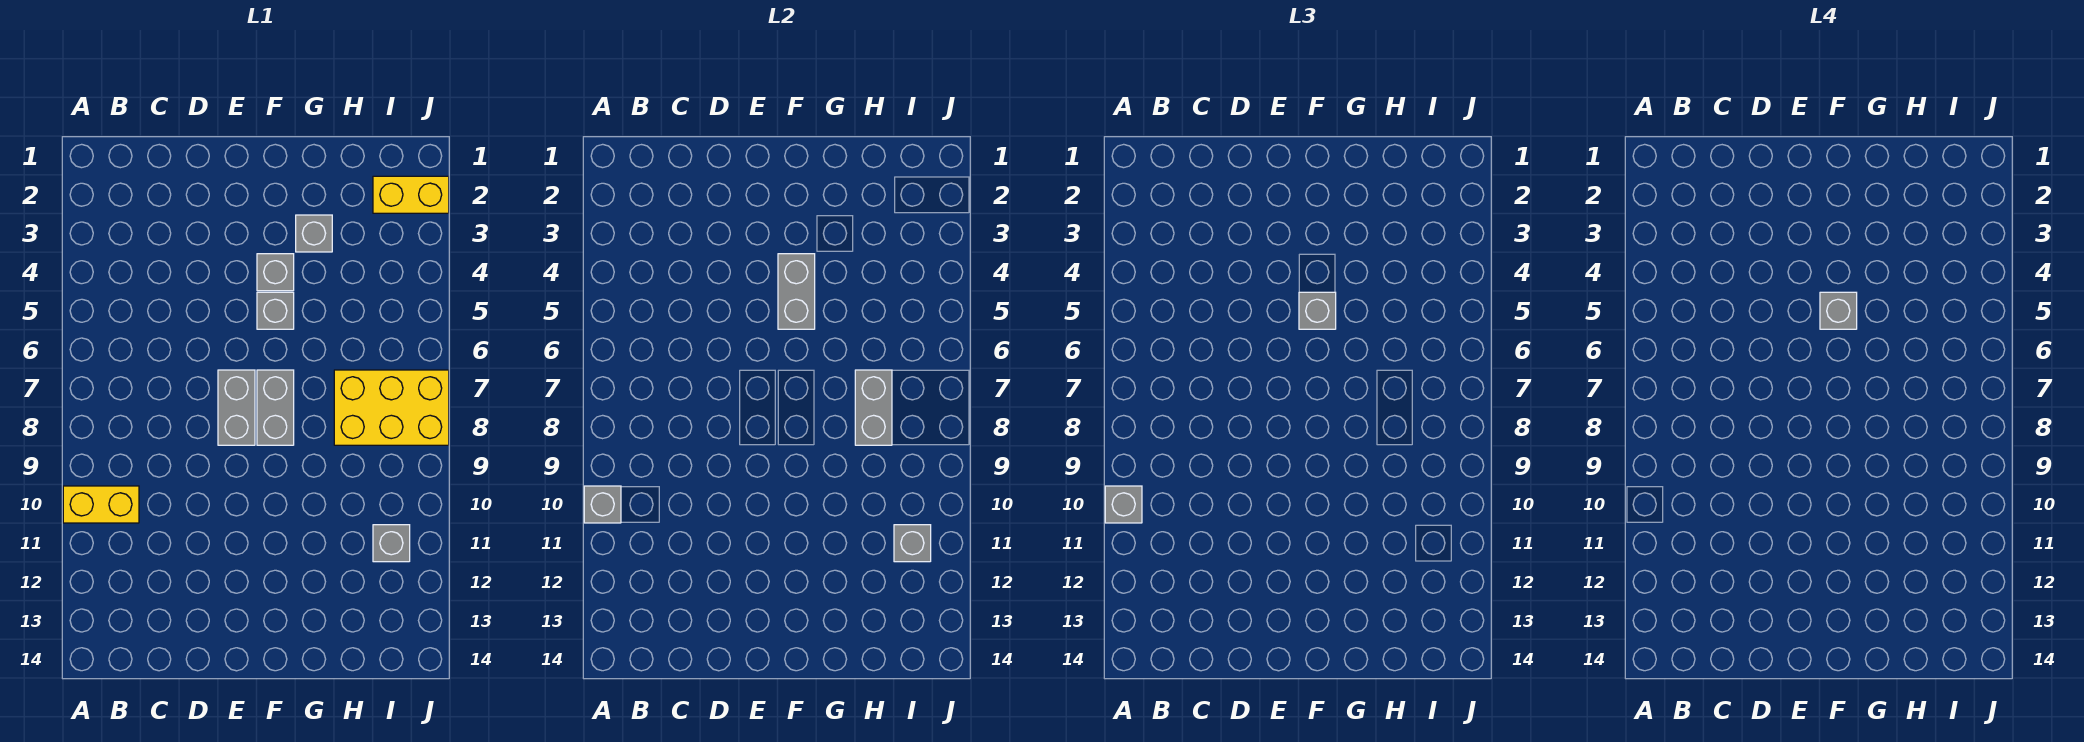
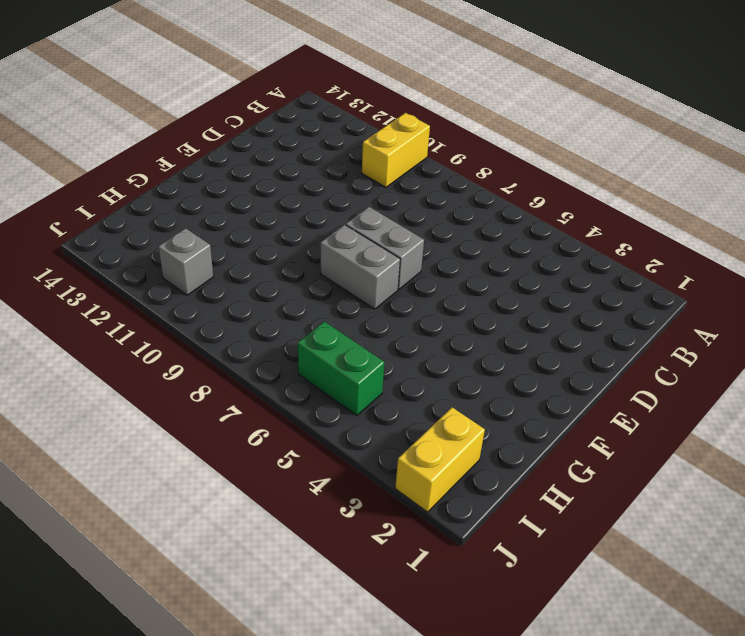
green 1x2 brick [298,322,384,415] -> none
none -> grey 1x1 brick [257,254,294,291]
none -> grey 1x1 brick [257,292,294,329]
none -> grey 1x1 brick [296,215,332,252]

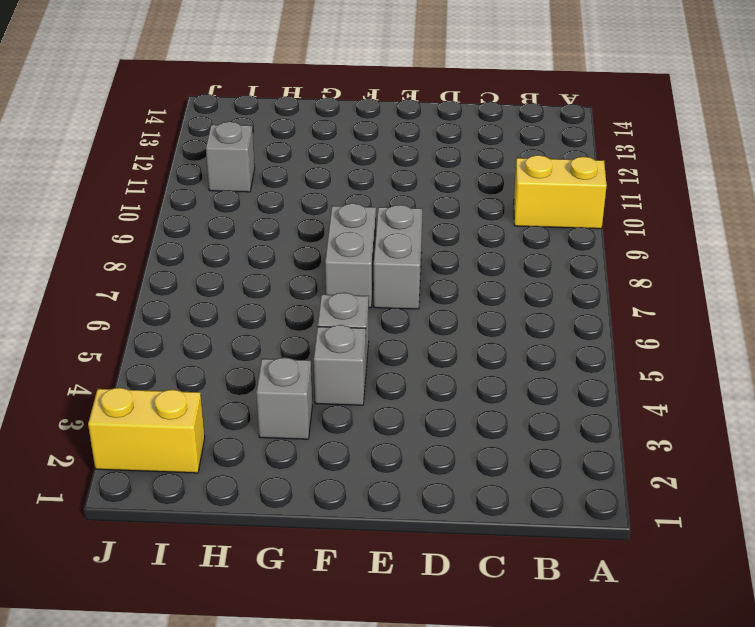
none -> yellow 2x3 brick [334,370,449,445]
none -> grey 1x1 brick [584,486,621,523]
none -> grey 1x2 brick [778,254,815,329]

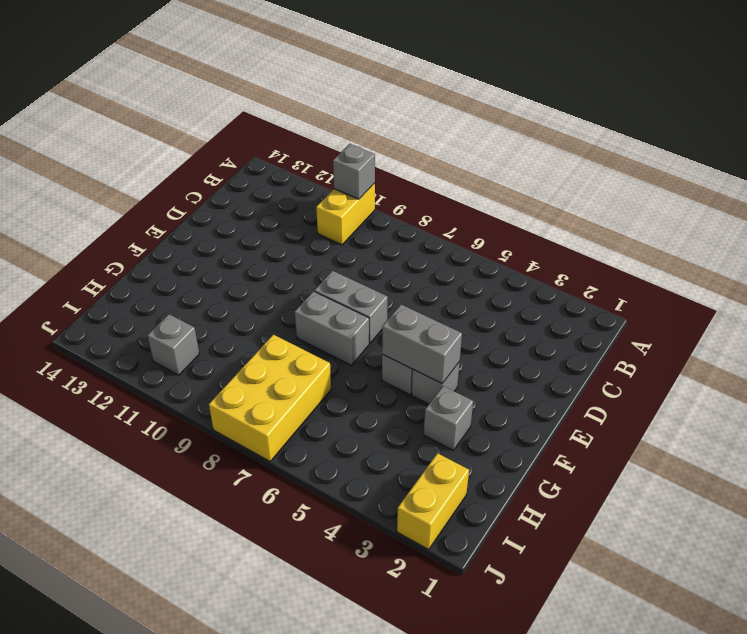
none -> grey 1x2 brick [855,370,892,445]
none -> grey 1x1 brick [894,525,931,562]
none -> grey 1x1 brick [1105,486,1142,523]

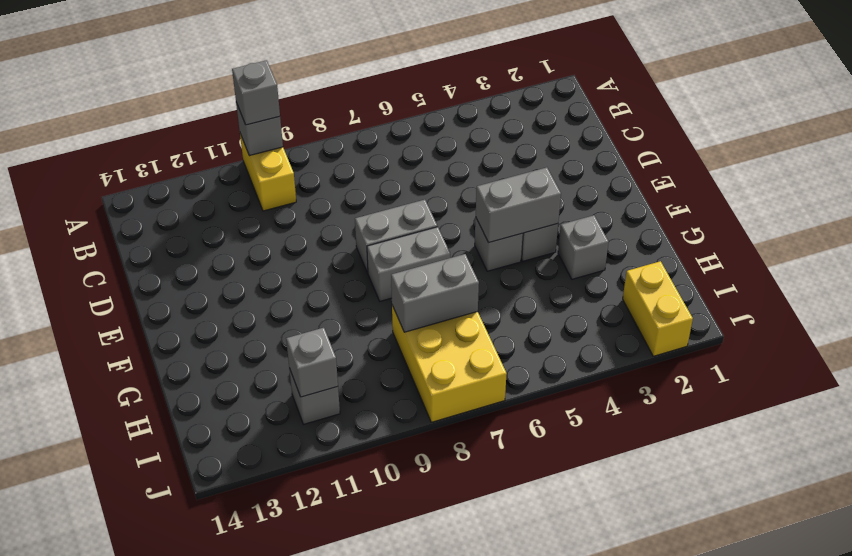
none -> grey 1x1 brick [1299,292,1336,329]
none -> grey 1x1 brick [1820,292,1857,329]

